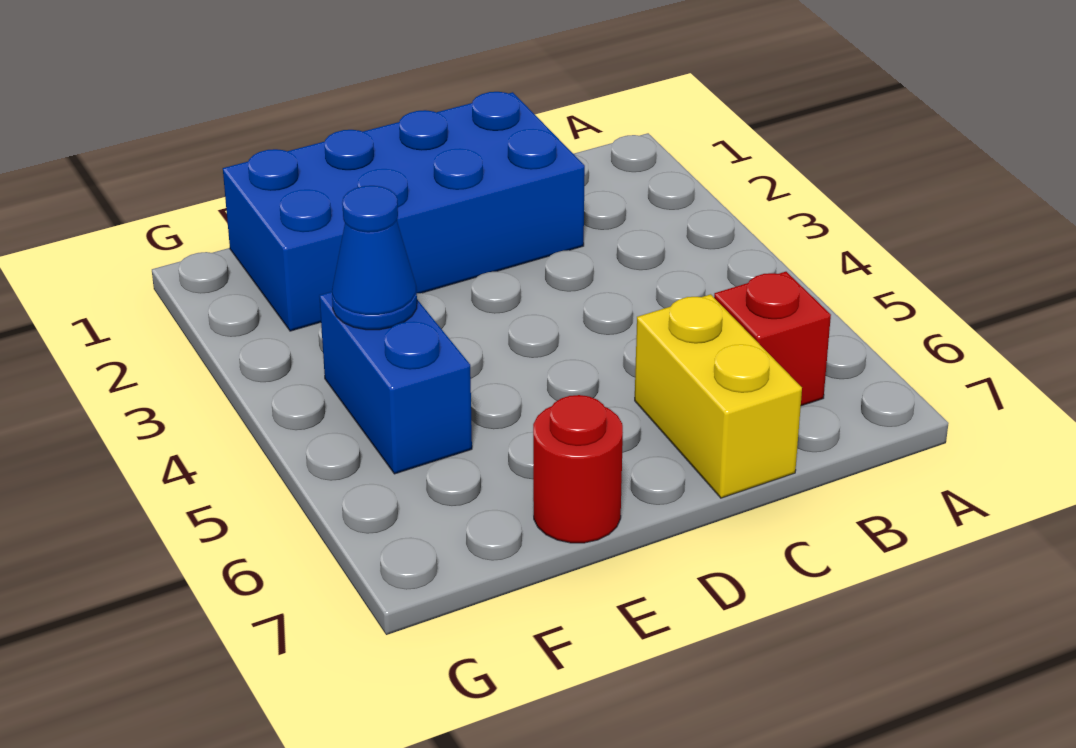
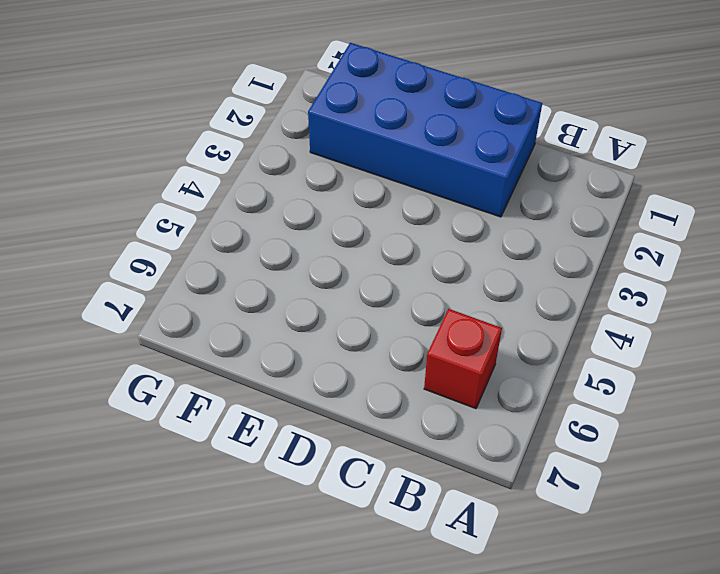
none -> yellow 1x2 brick [635,294,802,498]
none -> red 1x1 round brick [533,395,623,543]

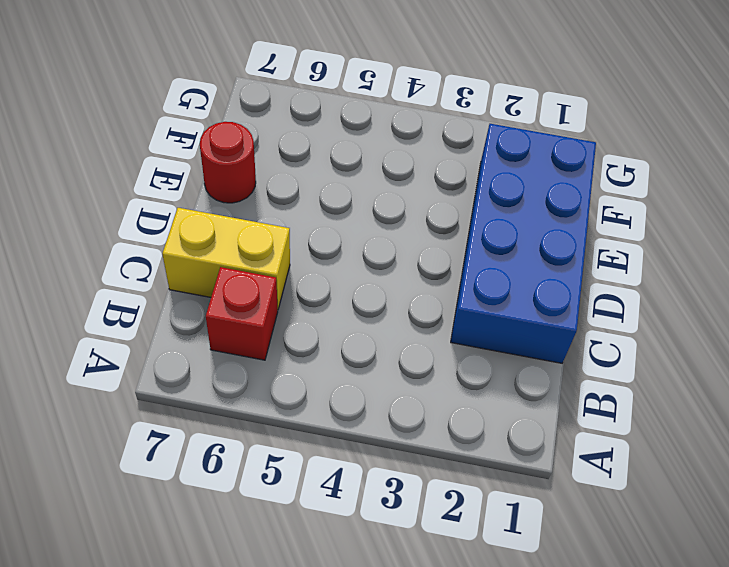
none -> blue 1x2 brick [319,292,472,474]
none -> blue 1x1 cone [332,186,417,330]

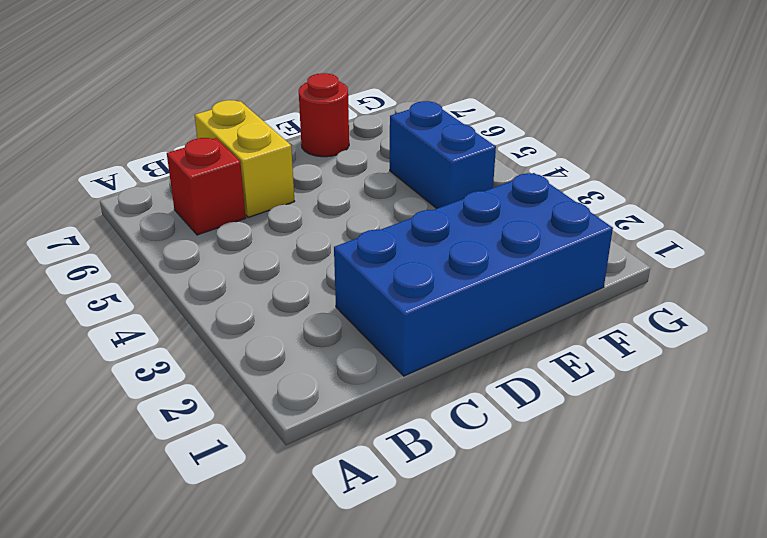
none -> blue 1x1 cone [332,186,417,330]

